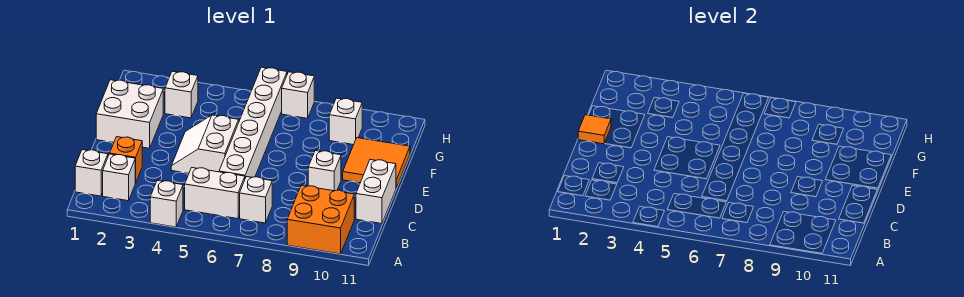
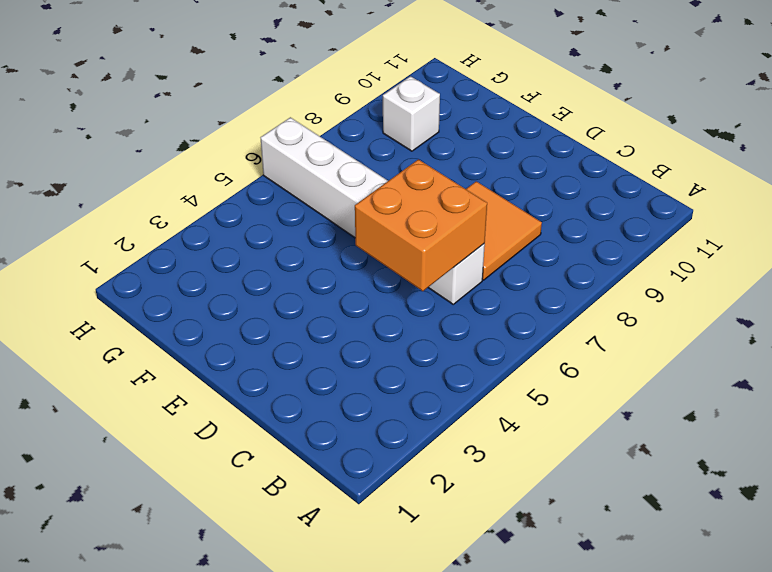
orange 2x2 brick [355,159,487,291] -> orange 2x2 brick moved to [287,185,354,254]
orange 2x2 tile [466,181,542,280] -> orange 2x2 tile moved to [343,138,410,188]
none -> white 1x1 brick [150,181,183,227]
none -> white 1x1 brick [75,150,108,196]
none -> white 1x1 brick [103,154,135,201]

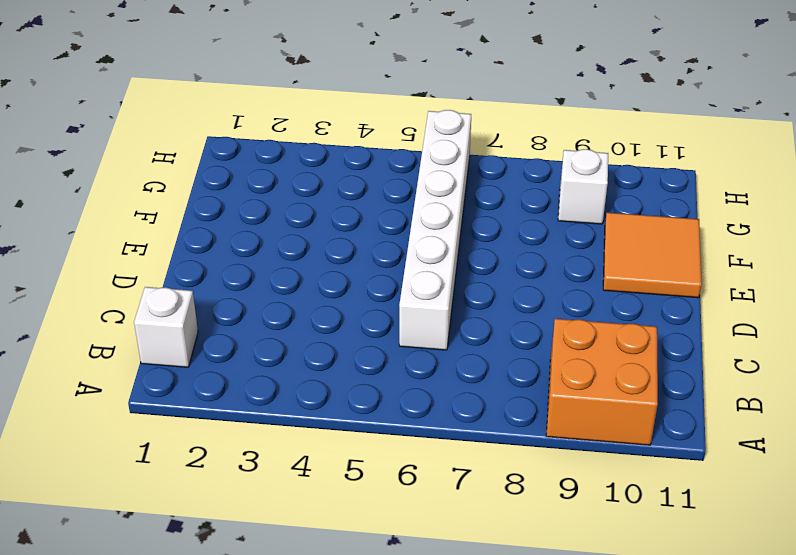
none -> white 1x1 brick [150,181,183,227]
none -> white 1x1 brick [103,154,135,201]
none -> white 1x2 brick [185,168,245,219]

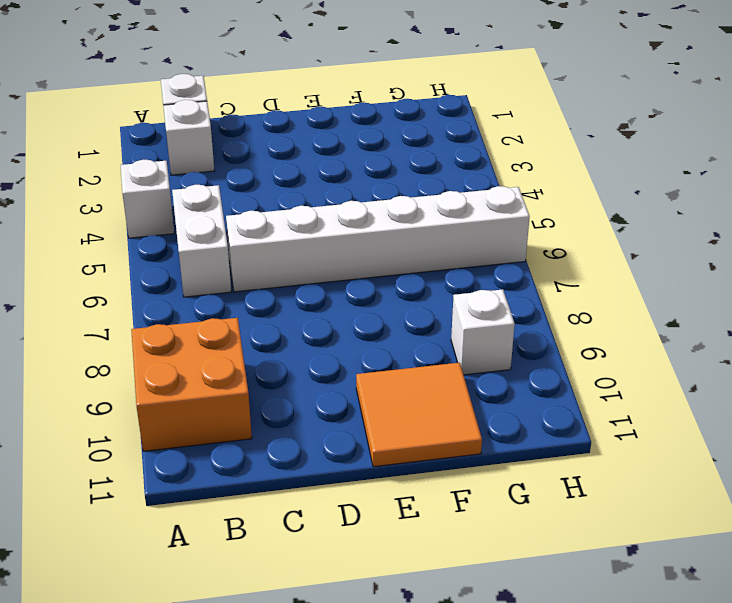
none -> white 1x1 brick [240,177,272,223]
none -> orange 1x1 brick [110,137,142,183]
none -> white 1x2 brick [356,160,396,224]

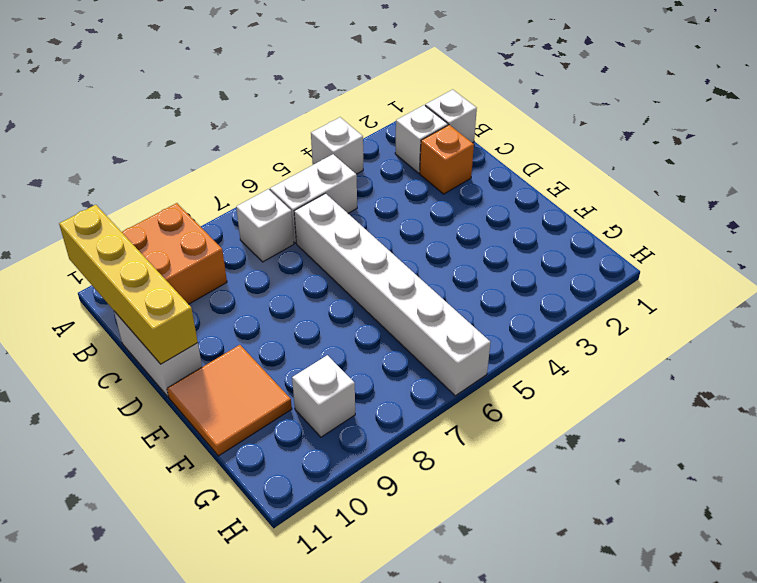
yellow 1x4 brick [59,205,198,364] -> none
none -> white 2x2 slope [171,115,239,173]
none -> white 1x1 brick [308,151,341,191]
none -> white 2x2 brick [96,80,163,148]

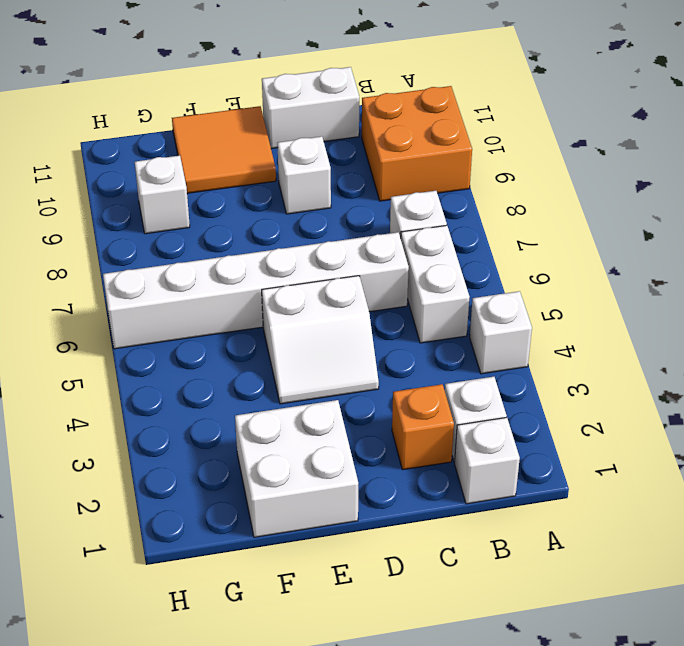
none -> white 1x1 brick [165,71,198,118]
none -> white 1x1 brick [282,72,314,118]
none -> orange 1x1 tile [578,115,611,144]

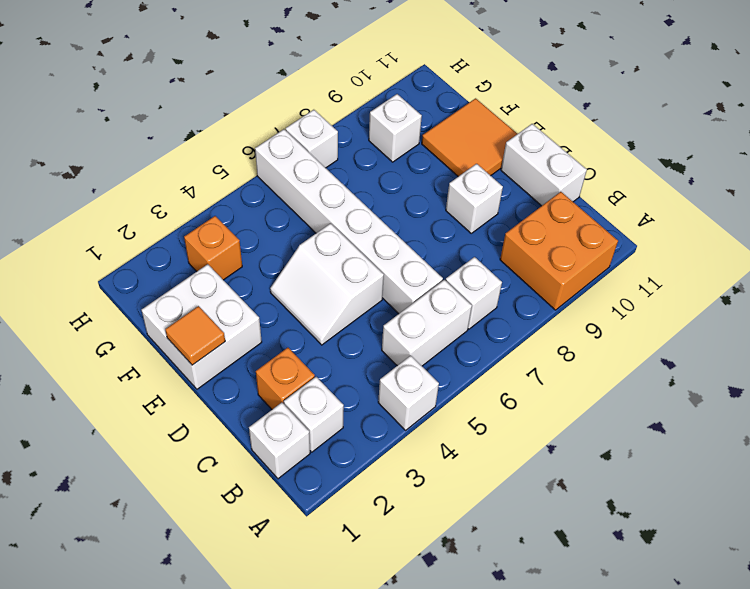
orange 1x1 brick [184,216,242,280] -> white 1x1 brick [165,71,198,118]

